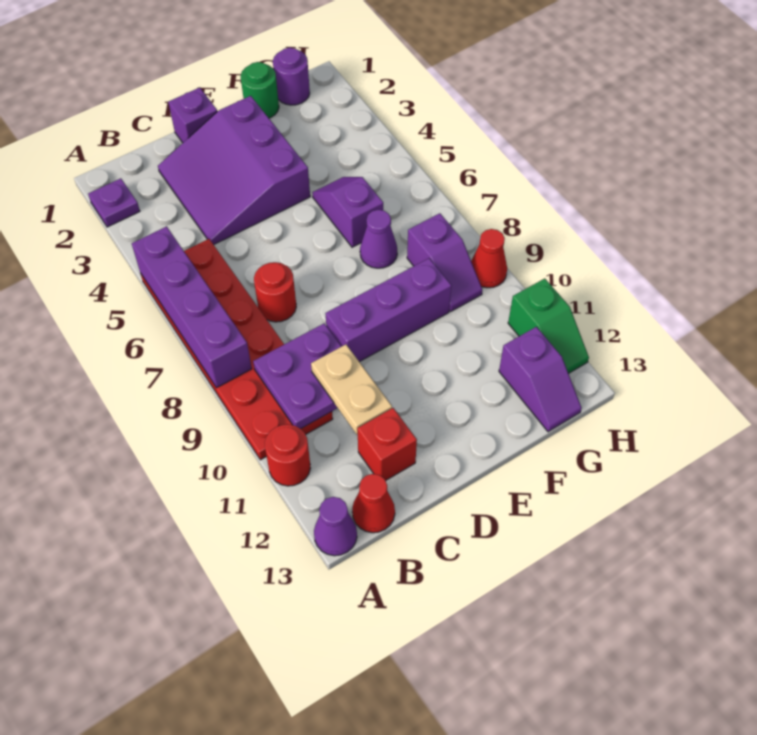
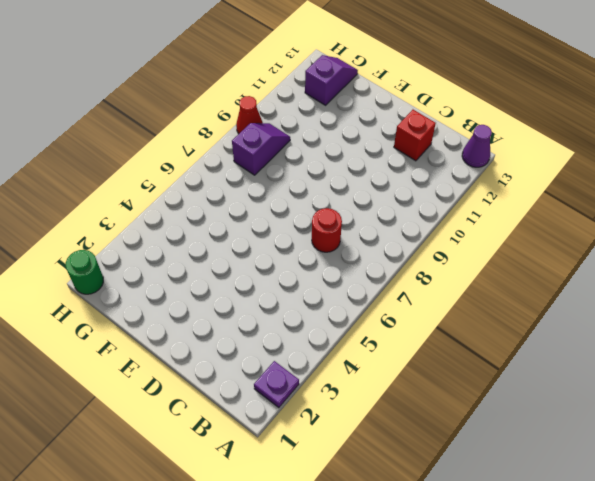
green 1x1 round brick [66,250,103,294] -> green 1x1 round brick moved to [241,62,279,118]
none -> red 2x6 plate [141,239,333,460]
none -> red 1x1 round brick [265,424,310,486]
none -> red 1x1 cone [352,474,395,533]

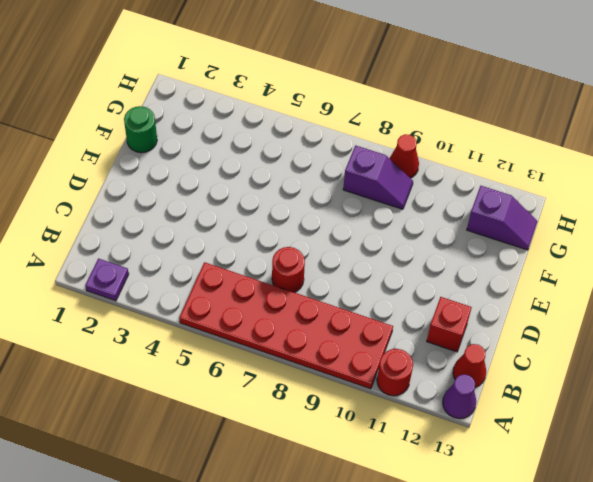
none -> purple 3x3 slope [158,96,310,245]
none -> purple 1x1 brick [168,88,217,143]
none -> purple 1x3 brick [325,258,451,362]

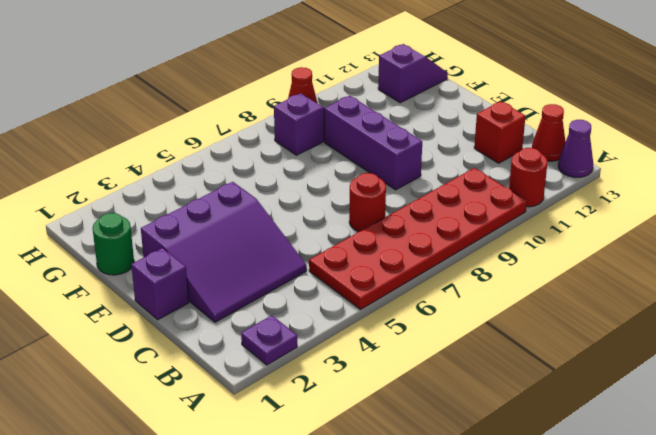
none -> purple 1x2 slope [312,177,383,247]
none -> purple 1x1 cone [360,210,397,268]
none -> purple 1x1 round brick [273,48,310,105]

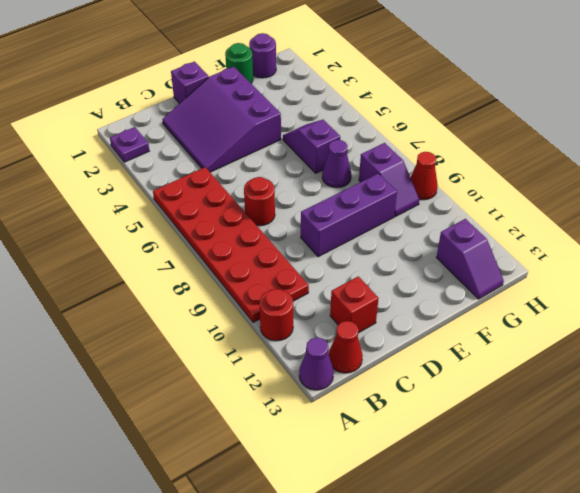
none -> green 1x2 slope [508,278,589,373]
none -> purple 1x4 brick [132,226,252,388]
none -> purple 2x2 plate [253,323,341,429]

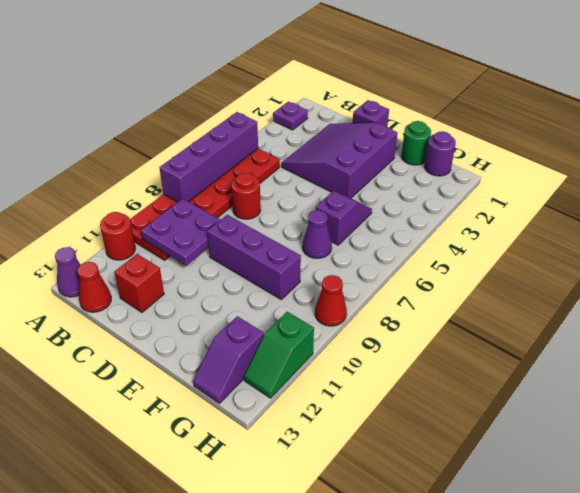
none -> purple 1x2 slope [407,213,482,311]
none -> tan 1x2 plate [311,344,392,434]

